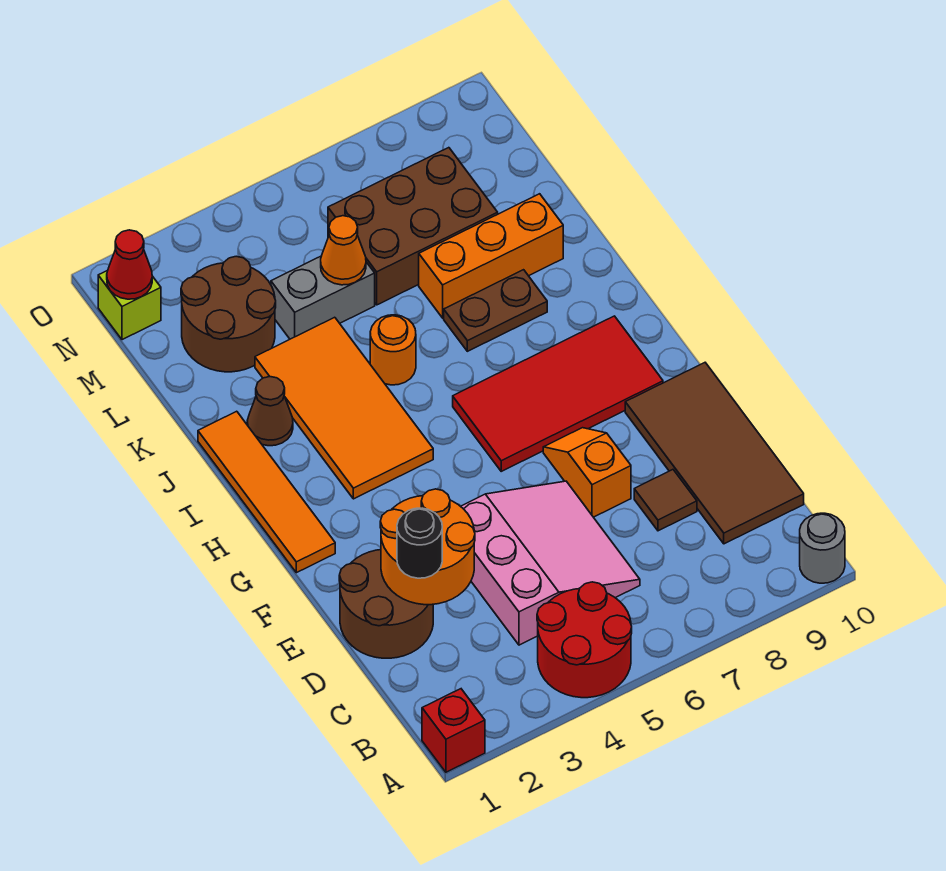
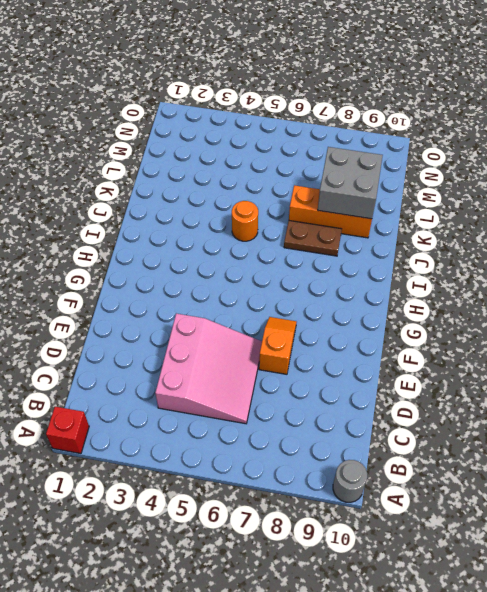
grey 2x2 brick [318,147,383,219] -> none
none -> red 2x2 round brick [537,582,632,698]
none -> brown 2x4 tile [625,363,804,544]
none -> brown 2x2 round brick [339,550,433,658]

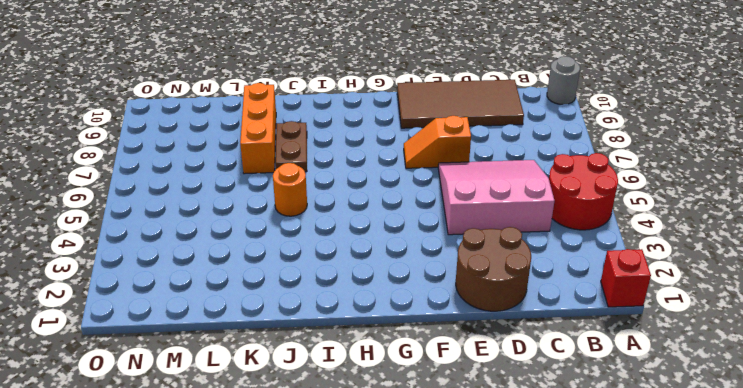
none -> brown 1x1 tile [634,470,697,531]
none -> orange 1x4 tile [198,411,335,573]
none -> red 2x4 tile [453,316,663,471]

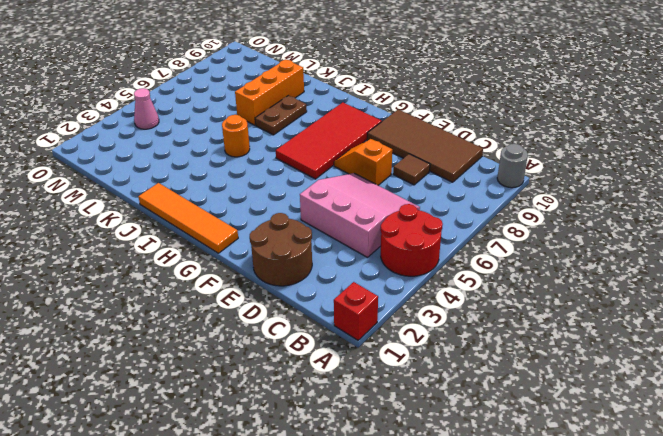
pink 1x1 cone [134,88,159,129] -> none
none -> orange 2x4 tile [255,317,433,499]
none -> brown 1x1 cone [247,376,293,446]
none -> brown 2x2 round brick [181,256,276,372]

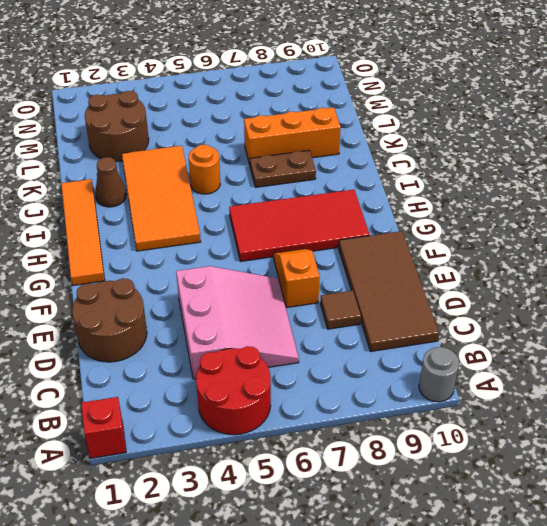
none -> grey 1x2 brick [271,256,375,339]
none -> brown 2x3 brick [328,148,498,305]
none -> lime 1x1 brick [98,271,161,340]

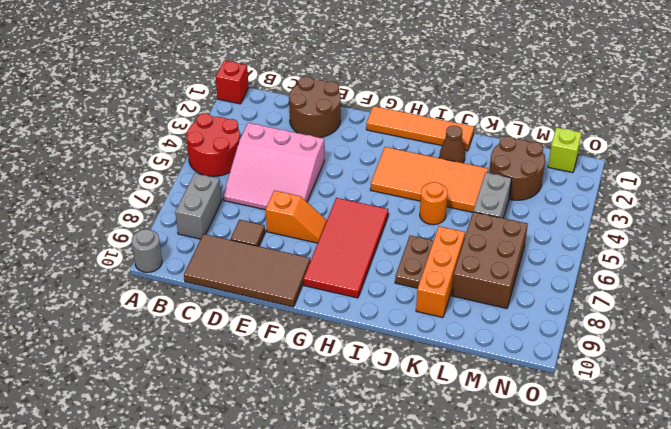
grey 1x2 brick [175,173,221,239] -> none
none -> orange 2x2 round brick [380,489,475,605]
none -> orange 1x1 cone [321,216,366,285]
none -> red 1x1 cone [107,230,152,299]

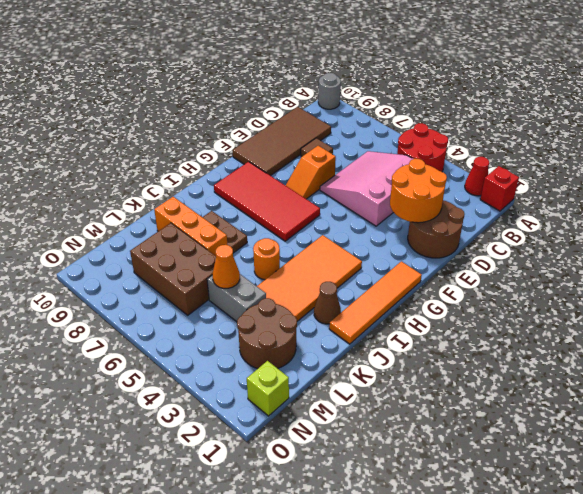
red 1x1 cone [465,157,489,196] -> red 1x1 cone moved to [107,230,152,299]
none -> black 1x1 round brick [397,508,442,578]

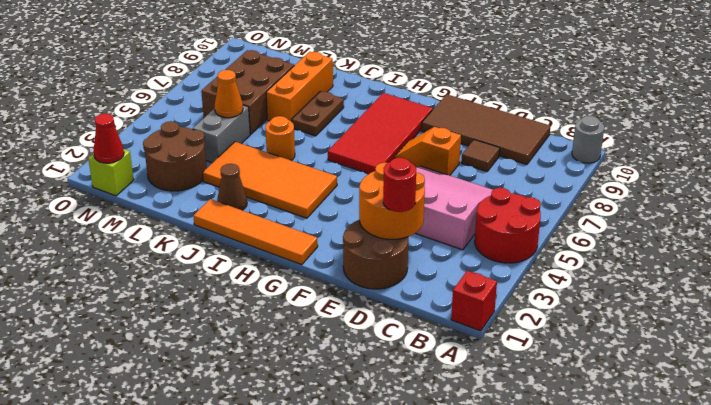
red 1x1 round brick [383,158,416,212] -> black 1x1 round brick [397,508,442,578]

